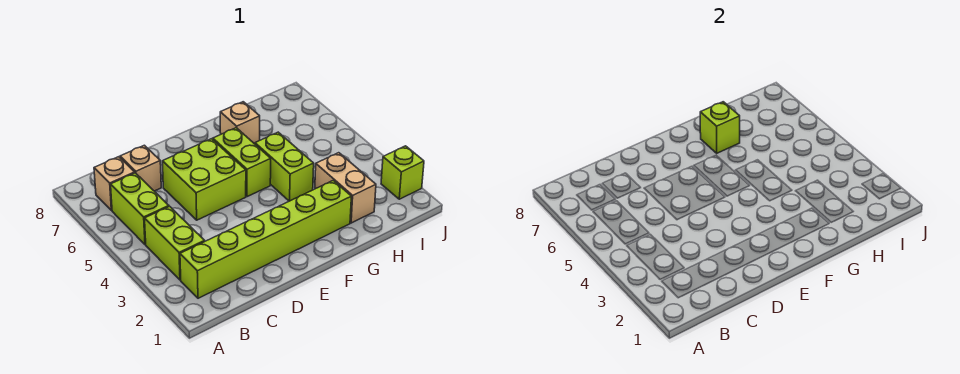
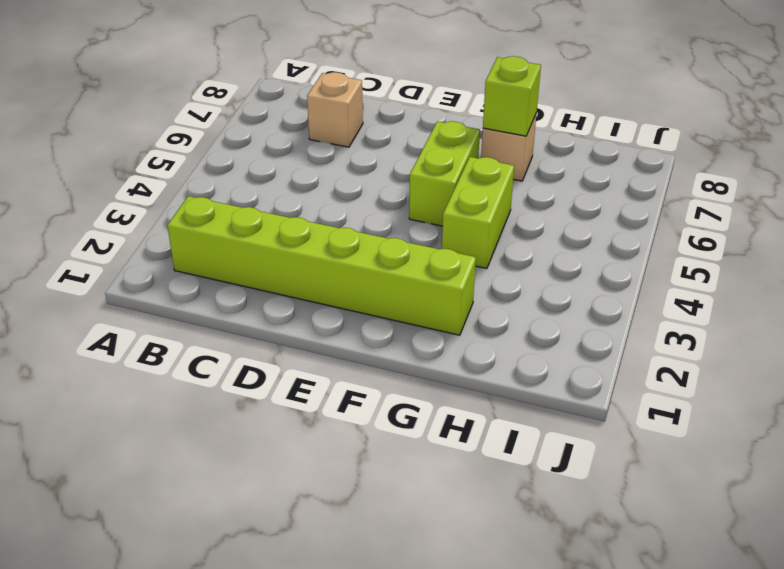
none -> lime 1x2 brick [145,206,205,280]
none -> lime 1x2 brick [111,173,169,245]
none -> tan 1x1 brick [94,157,135,211]

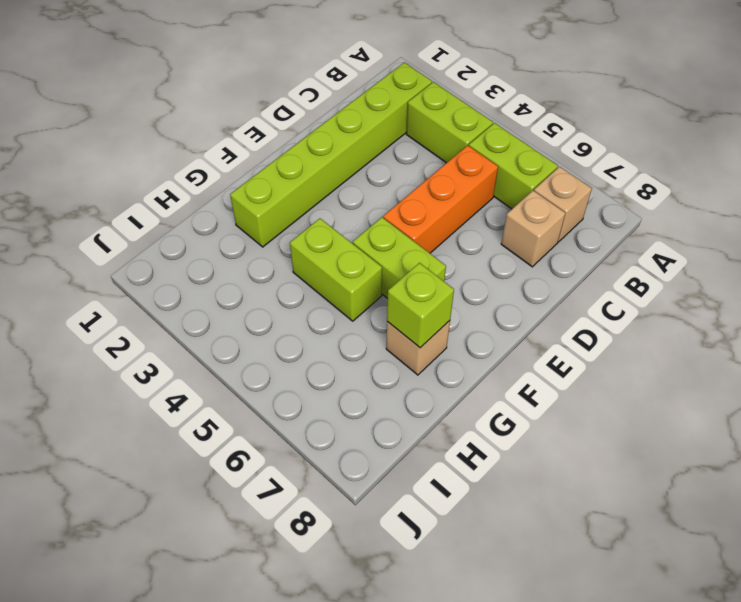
orange 1x3 brick [383,145,498,253] -> lime 2x2 brick [162,139,246,220]
none -> tan 1x2 brick [315,153,376,223]
none -> lime 1x1 brick [381,146,424,199]

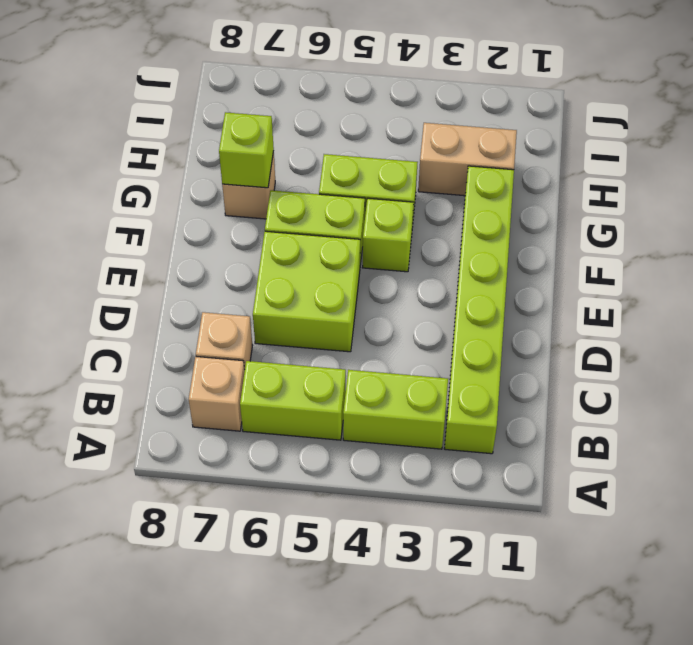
lime 1x1 brick [362,198,414,272] -> lime 1x1 brick moved to [381,146,424,199]

